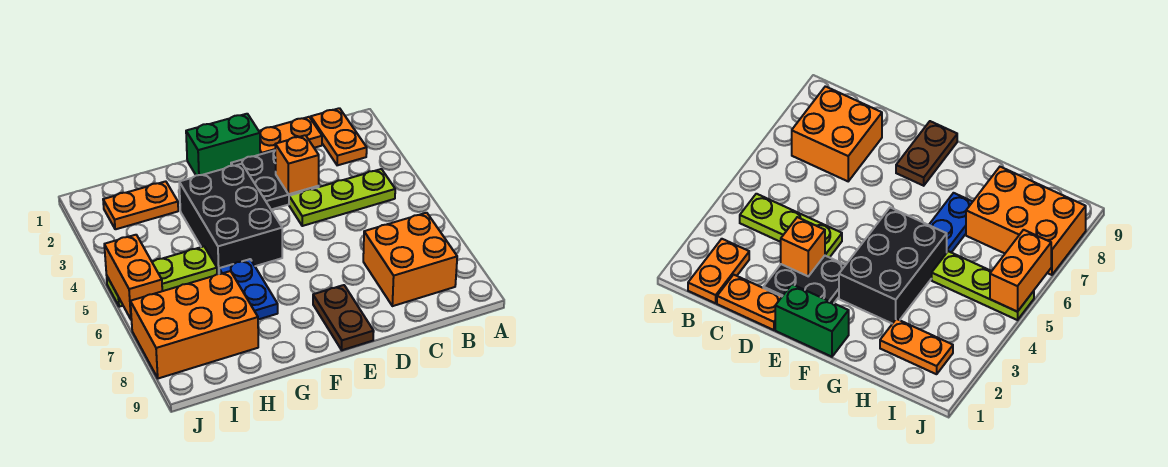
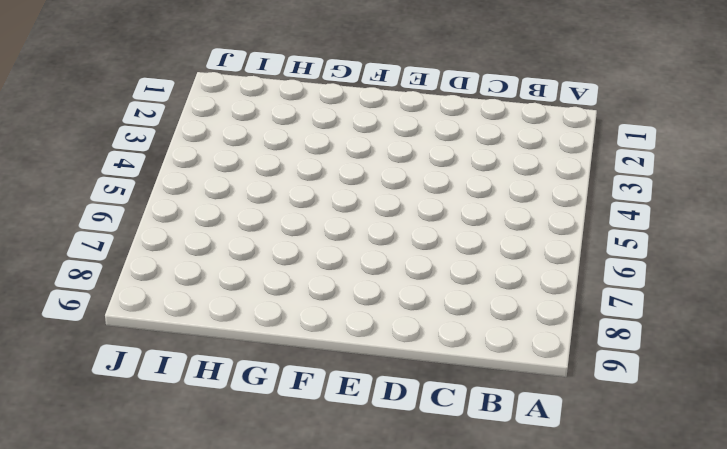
none -> orange 1x2 plate [311,108,367,165]
none -> lime 1x3 plate [289,169,395,226]
none -> orange 2x2 brick [363,213,457,306]

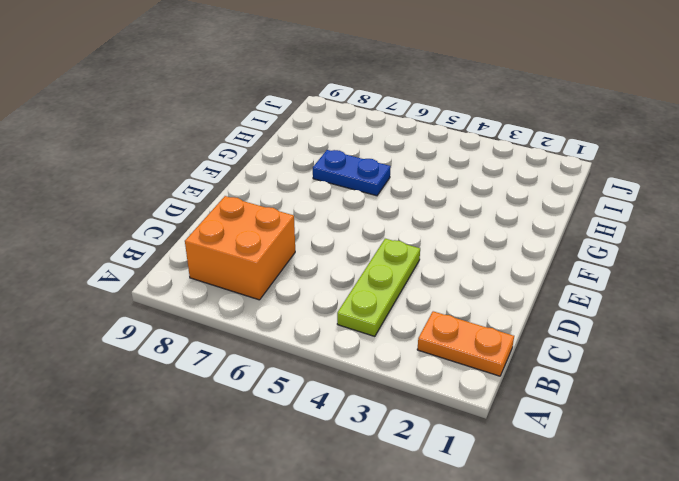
none -> orange 1x2 plate [259,117,322,154]
none -> black 2x2 plate [231,150,319,210]
none -> green 1x2 brick [186,114,260,175]

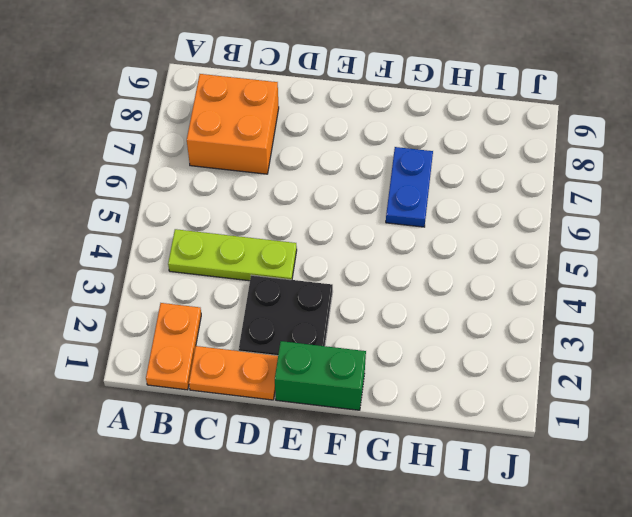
none -> brown 1x2 plate [313,285,374,350]
none -> black 2x3 brick [179,164,282,274]
none -> orange 1x2 plate [103,181,178,229]

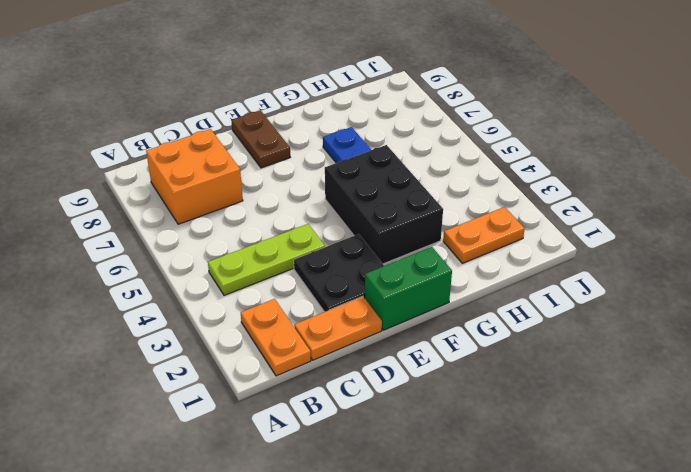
none -> lime 1x3 plate [107,246,217,307]
none -> orange 2x3 brick [130,271,258,378]
none -> orange 1x1 brick [275,135,319,194]

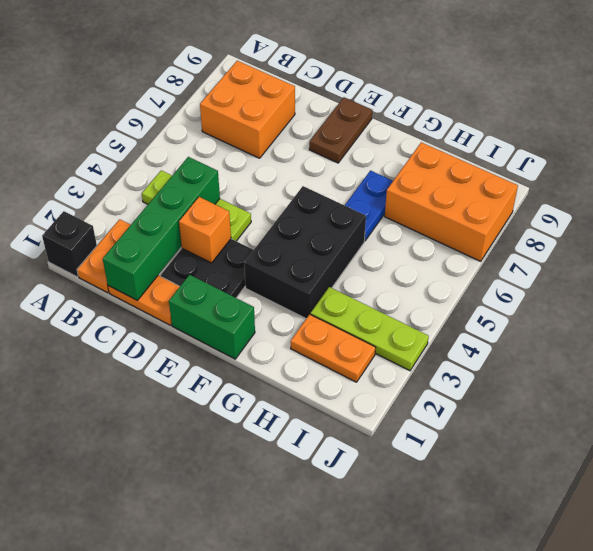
black 1x1 brick [42,211,97,277] -> none
green 1x4 brick [103,157,220,301] -> none
lime 1x3 plate [311,287,429,371] -> lime 1x3 plate moved to [107,246,217,307]
none -> orange 1x2 brick [104,235,162,320]

